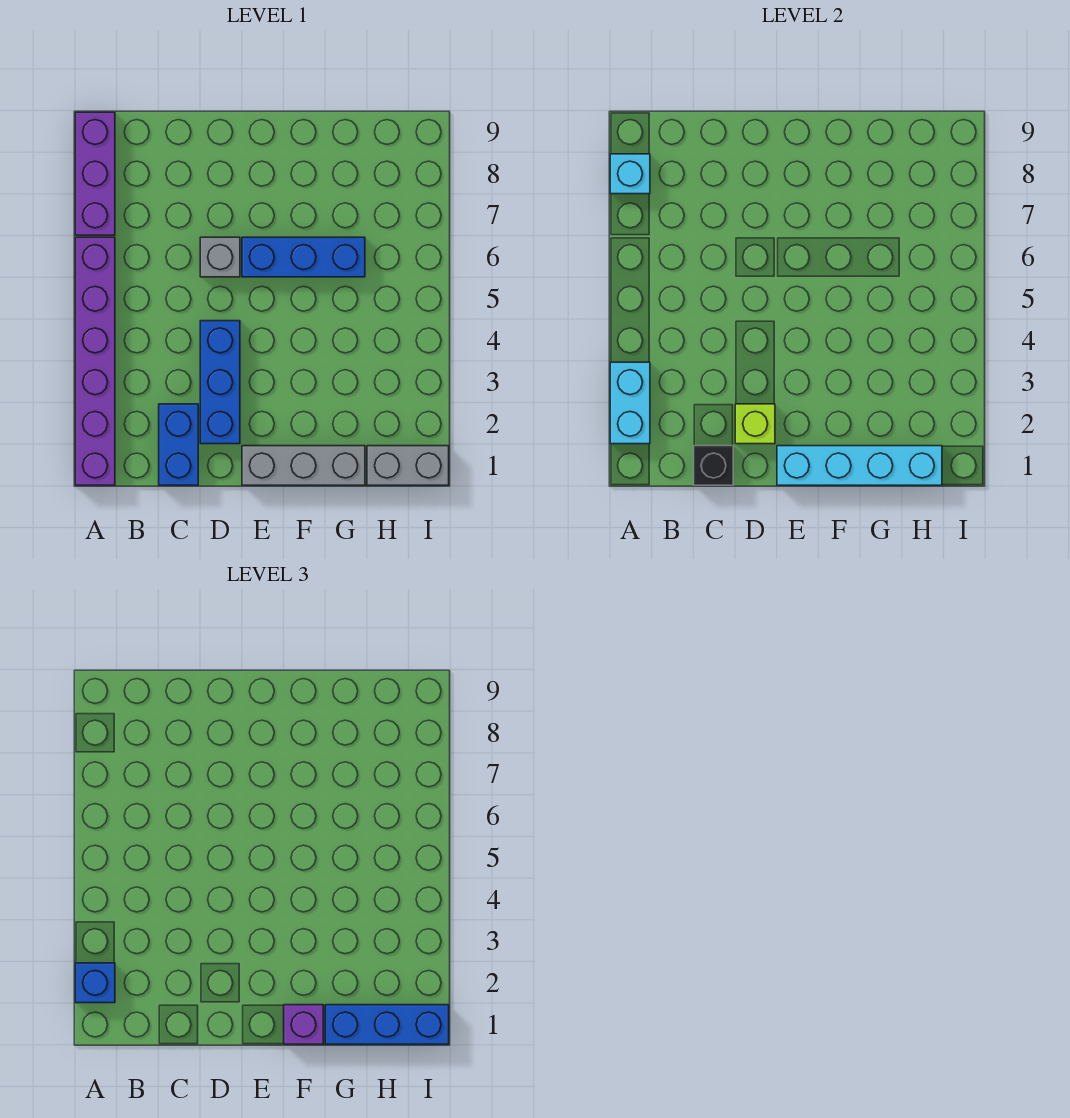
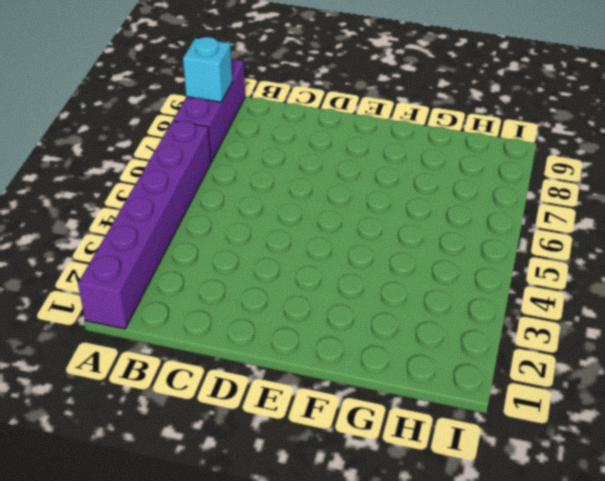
none -> blue 1x2 brick [159,404,198,485]
none -> blue 1x3 brick [200,321,240,444]
none -> grey 1x1 brick [200,237,240,277]

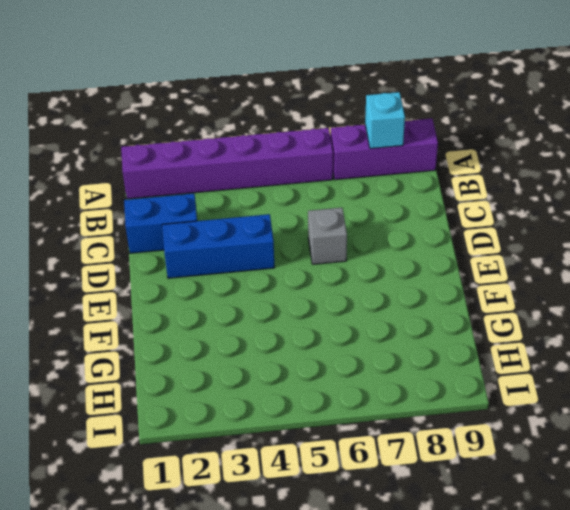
none -> grey 1x3 brick [242,446,365,485]
none -> blue 1x3 brick [242,237,365,277]
none -> grey 1x2 brick [367,446,449,485]

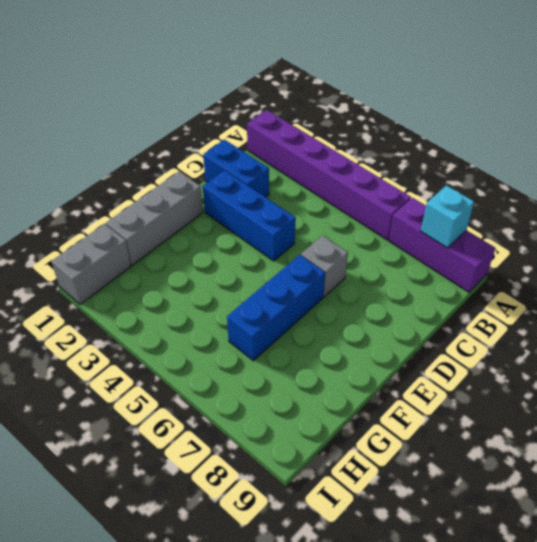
none -> cyan 1x2 brick [610,362,650,444]
none -> black 1x1 brick [694,446,733,485]
none -> lime 1x1 brick [735,404,775,444]

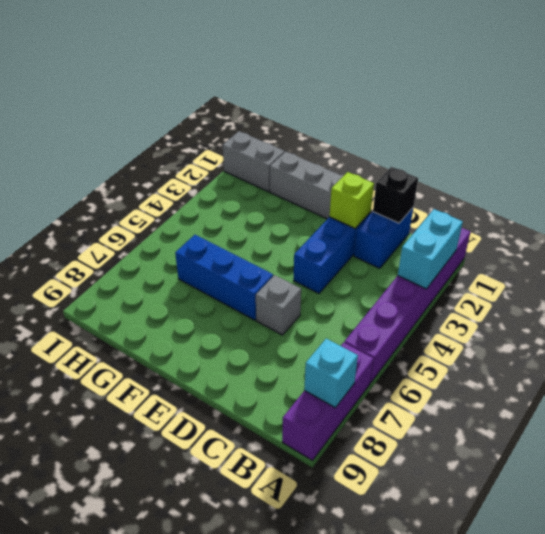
none -> cyan 1x4 brick [777,446,942,485]
none -> blue 1x1 brick [75,963,115,1003]
none -> purple 1x1 brick [284,1005,323,1044]

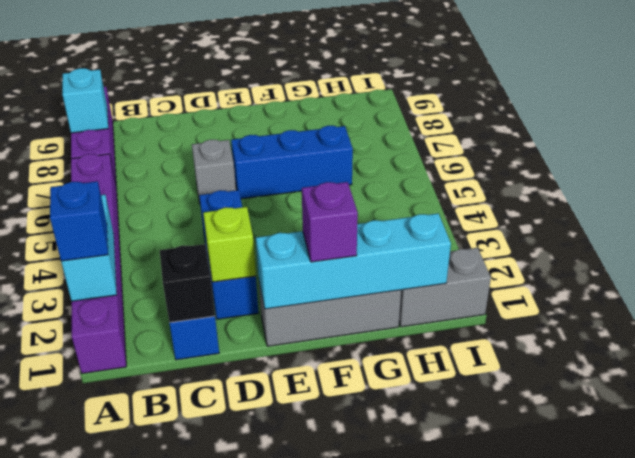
none -> blue 1x3 brick [325,1005,449,1044]

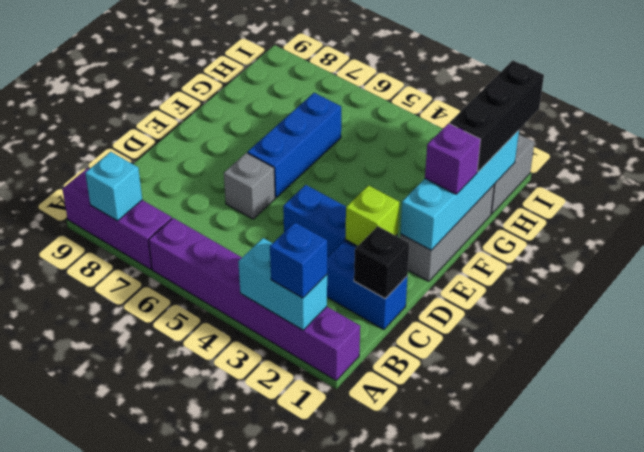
black 1x3 brick [450,60,544,172] -> blue 1x3 brick [325,1005,449,1044]

